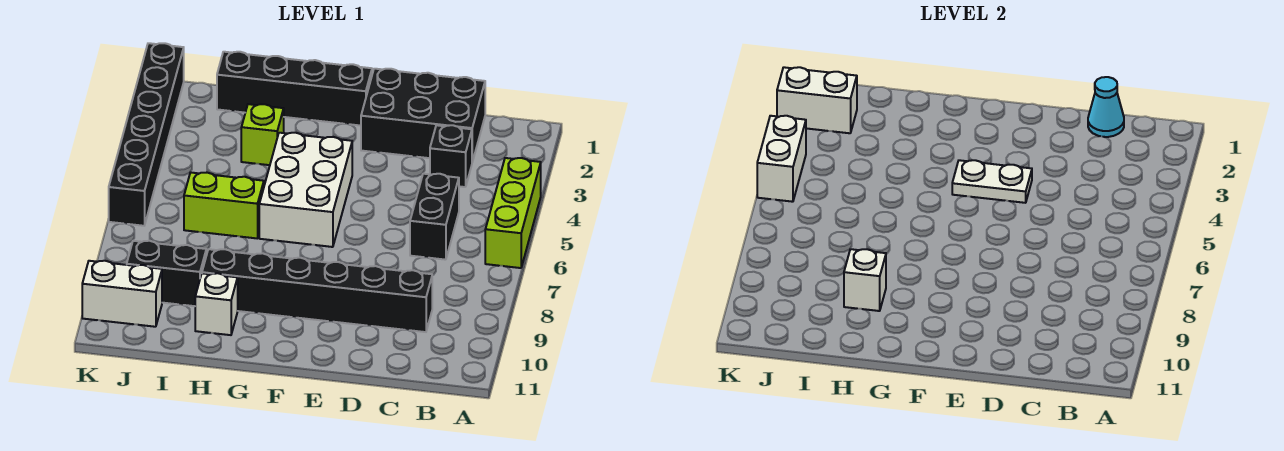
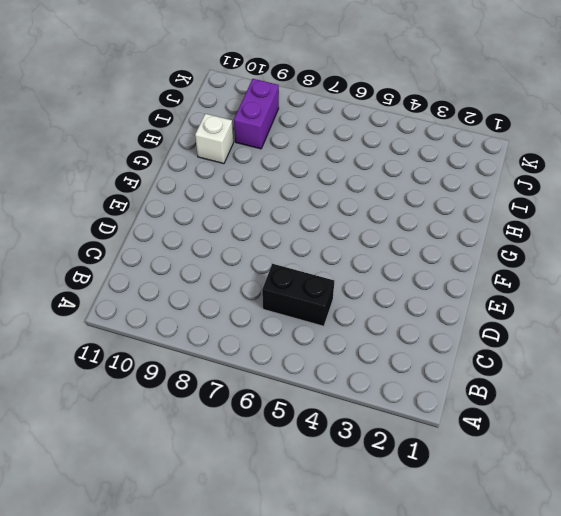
purple 1x2 brick [234,79,279,149] -> black 1x2 brick [127,241,206,306]
none -> lime 1x3 brick [485,158,541,268]
none -> black 2x3 brick [361,69,485,162]
none -> black 1x1 brick [430,125,472,187]

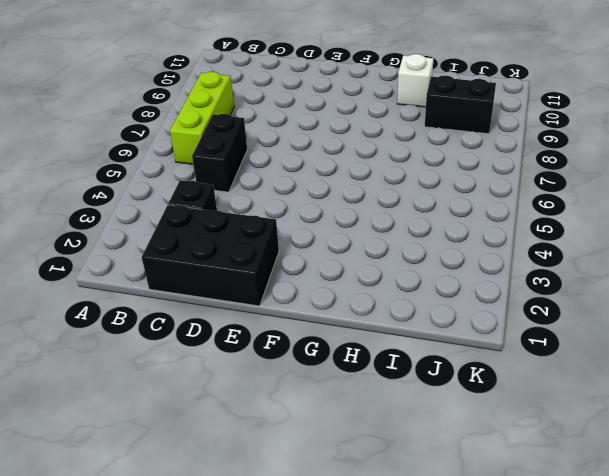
lime 1x3 brick [170,72,234,164] -> lime 1x3 brick moved to [485,158,541,268]
none -> black 1x6 brick [202,249,432,332]
none -> black 1x4 brick [217,52,372,126]
none -> white 2x3 brick [259,133,352,247]

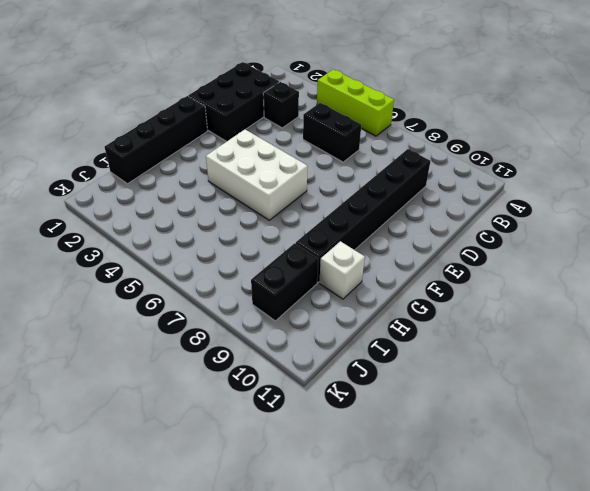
none -> lime 1x1 brick [241,104,284,165]
none -> lime 1x2 brick [184,173,264,238]
none -> white 1x2 brick [82,261,162,327]

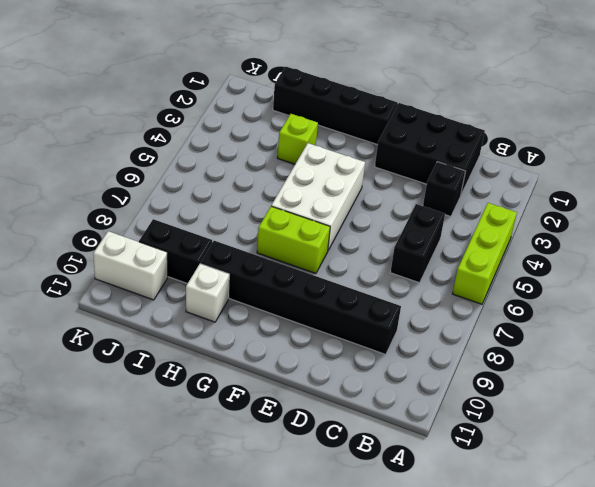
lime 1x2 brick [257,206,330,274] -> lime 1x2 brick moved to [184,173,264,238]
none -> black 1x6 brick [109,43,184,226]
none -> cyan 1x1 cone [1088,77,1124,137]
none -> white 1x2 plate [952,160,1032,203]

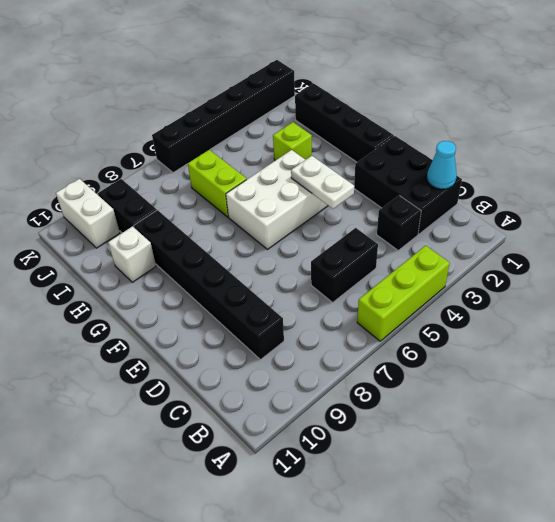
none -> white 1x1 brick [844,249,886,311]
none -> white 1x2 brick [777,67,857,133]
none -> white 1x2 brick [757,116,806,202]

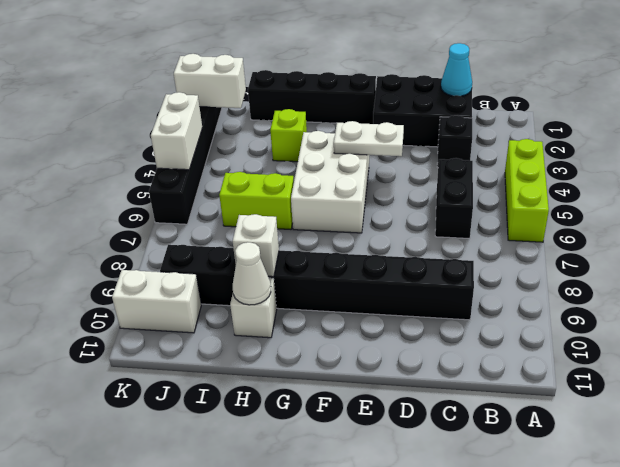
white 1x1 cone [233,242,271,305] -> none

